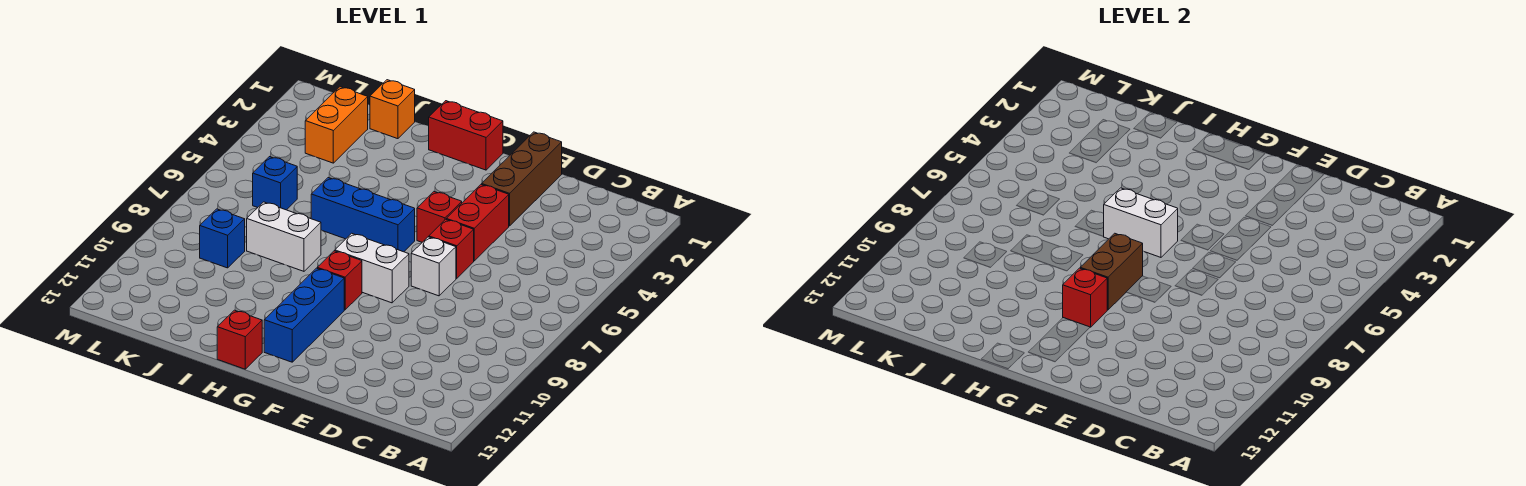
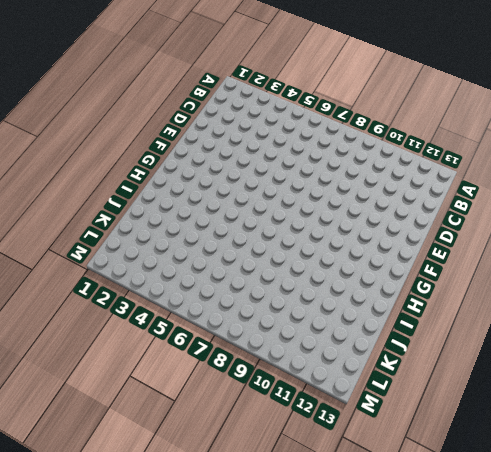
none -> brown 1x3 brick [482,132,562,226]
none -> red 1x2 brick [446,184,509,261]
none -> red 1x1 brick [429,219,474,278]

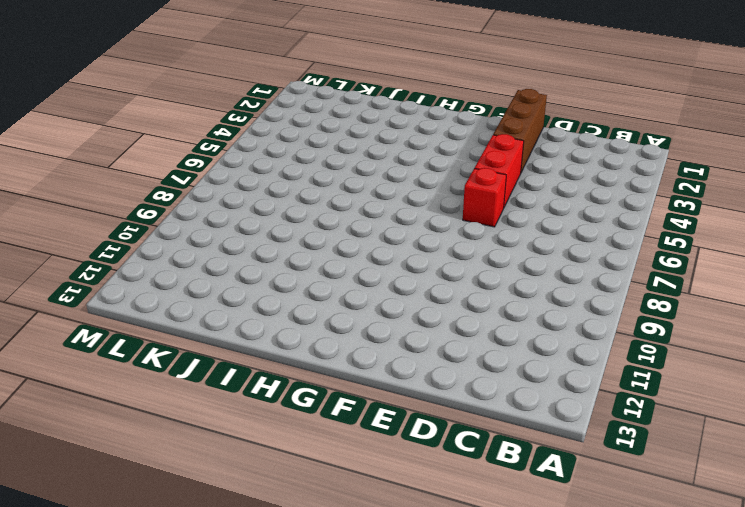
none -> white 1x1 brick [411,237,456,296]
none -> red 1x1 brick [417,192,462,242]
none -> white 1x2 brick [335,233,409,303]

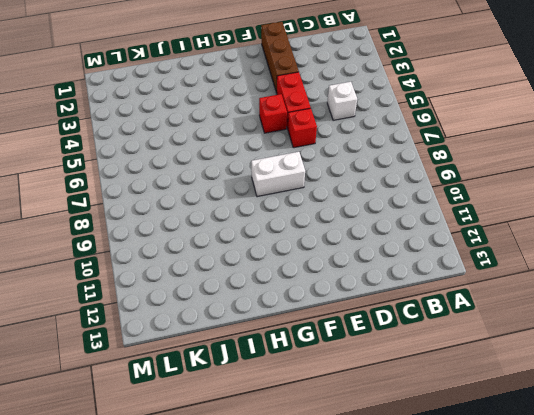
white 1x1 brick [327,82,357,120] -> white 1x1 brick moved to [411,237,456,296]
none -> red 1x2 brick [429,101,503,170]
none -> blue 1x3 brick [311,178,415,252]
none -> red 1x1 brick [317,251,362,310]

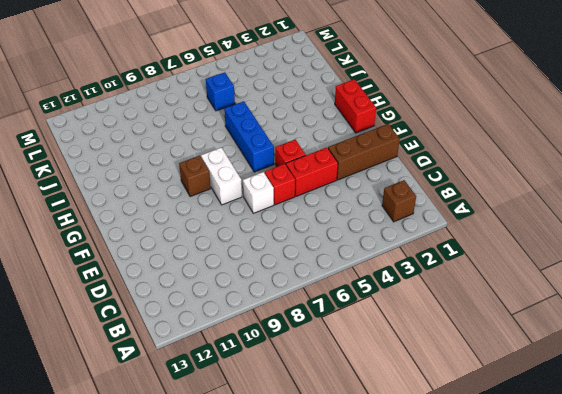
brown 1x1 brick [382,180,416,222] -> none
brown 1x1 brick [179,156,211,197] -> red 1x1 brick [317,251,362,310]
none -> blue 1x3 brick [264,268,344,362]
none -> red 1x1 brick [217,310,262,369]
none -> white 1x2 brick [247,202,321,271]

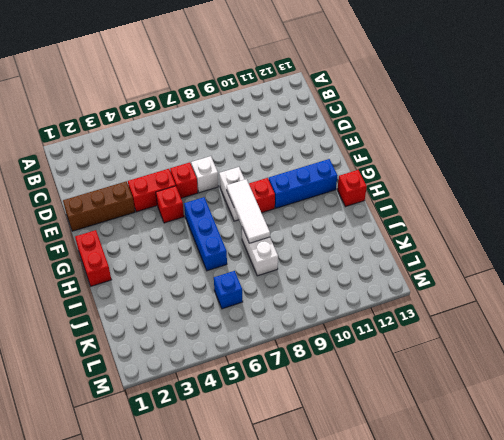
white 1x3 tile [227,179,270,243] -> brown 1x2 brick [1080,233,1143,310]
none -> orange 1x1 brick [370,80,415,139]
none -> orange 1x2 brick [305,87,368,163]
none -> blue 1x1 brick [200,209,245,268]

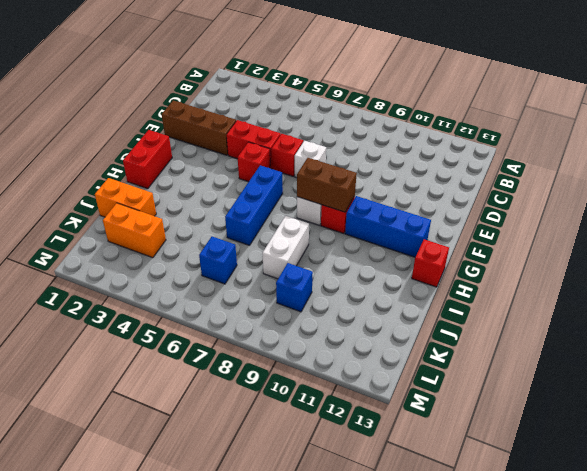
orange 1x2 brick [95,178,156,217] -> orange 1x1 brick [370,80,415,139]
none -> white 1x2 brick [1103,188,1178,257]
none -> red 1x1 brick [1063,268,1107,327]

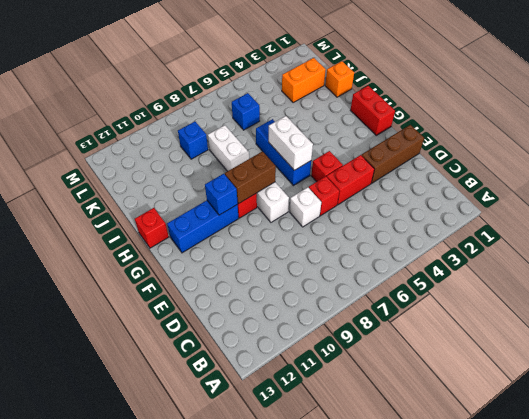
blue 1x1 brick [205,174,238,215] -> red 1x1 brick [1063,268,1107,327]

